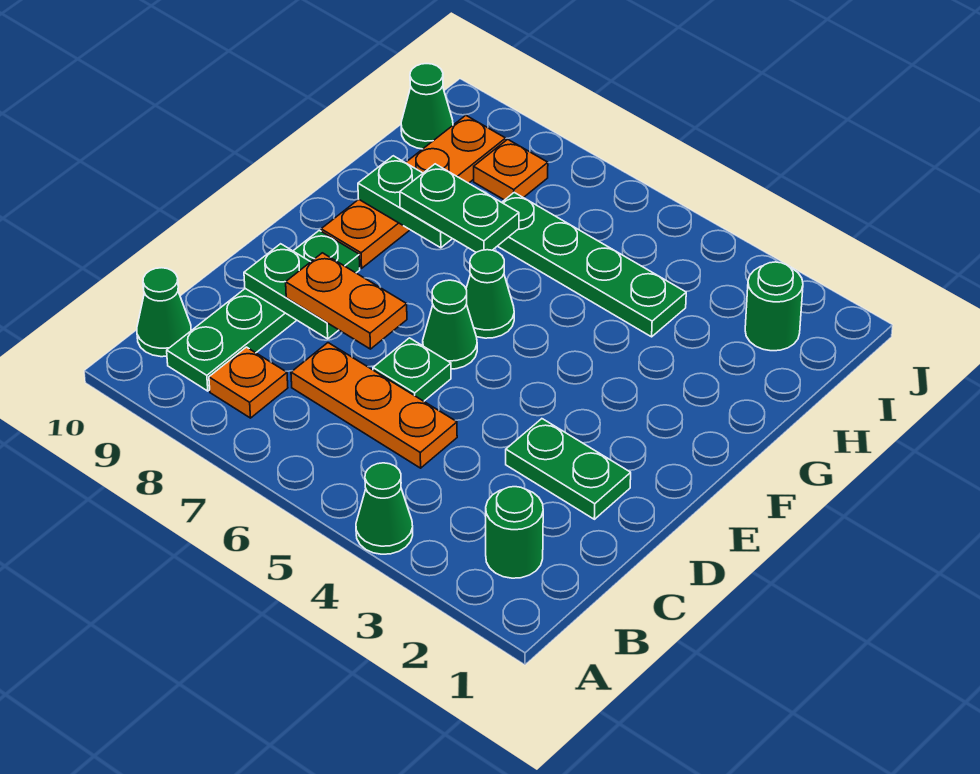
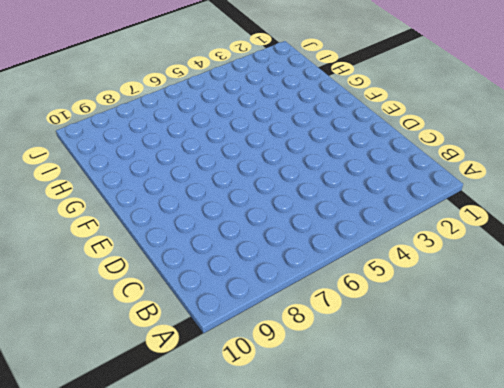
none -> green 1x1 cone [356,463,413,554]
none -> green 1x1 round brick [486,487,543,578]
none -> orange 1x1 plate [209,347,288,418]

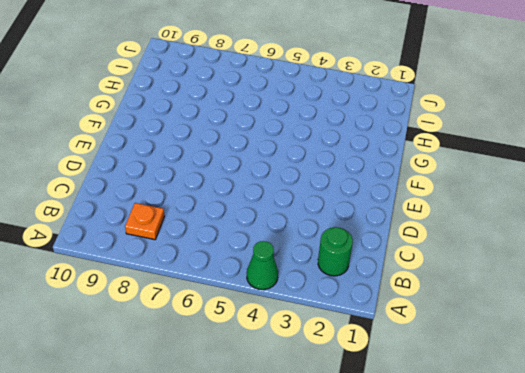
none -> green 1x4 plate [167,230,360,391]
none -> green 1x1 cone [137,268,191,357]
none -> orange 1x3 plate [291,343,457,468]

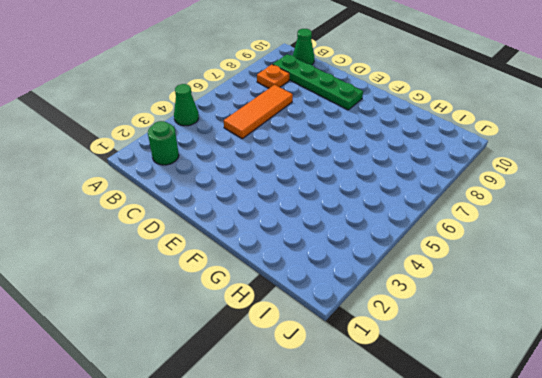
orange 1x3 tile [224,85,293,139] -> orange 1x3 plate [291,343,457,468]
none -> green 1x2 plate [506,419,631,519]
none -> green 1x1 plate [373,338,451,401]
none -> green 1x1 cone [423,280,477,369]

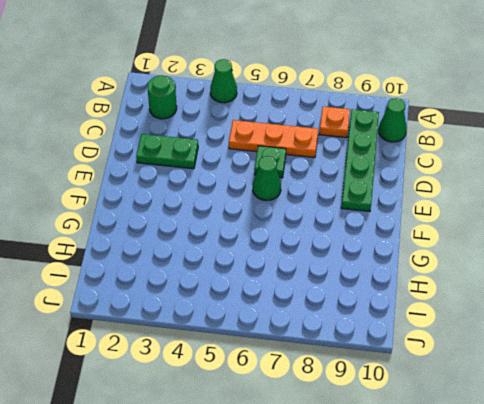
none -> green 1x1 cone [466,250,514,338]
none -> orange 1x4 plate [321,115,506,268]
none -> green 1x4 plate [498,193,686,337]

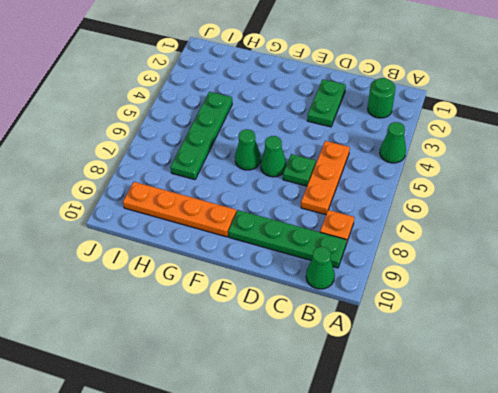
none -> green 1x1 round brick [745,262,803,351]
none -> orange 1x1 plate [474,139,548,200]
none -> green 1x1 cone [401,64,453,149]

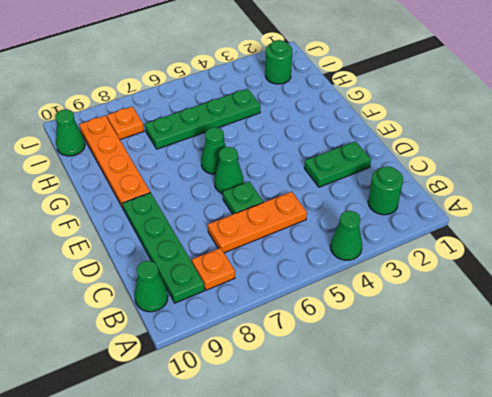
none -> green 1x2 plate [244,244,338,339]
none -> green 1x2 plate [358,156,452,248]
none -> orange 1x2 plate [286,253,407,349]

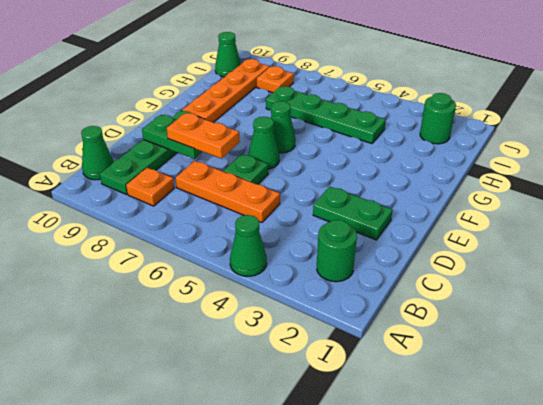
none -> green 1x2 plate [358,156,452,248]
none -> green 1x2 plate [400,164,519,252]

